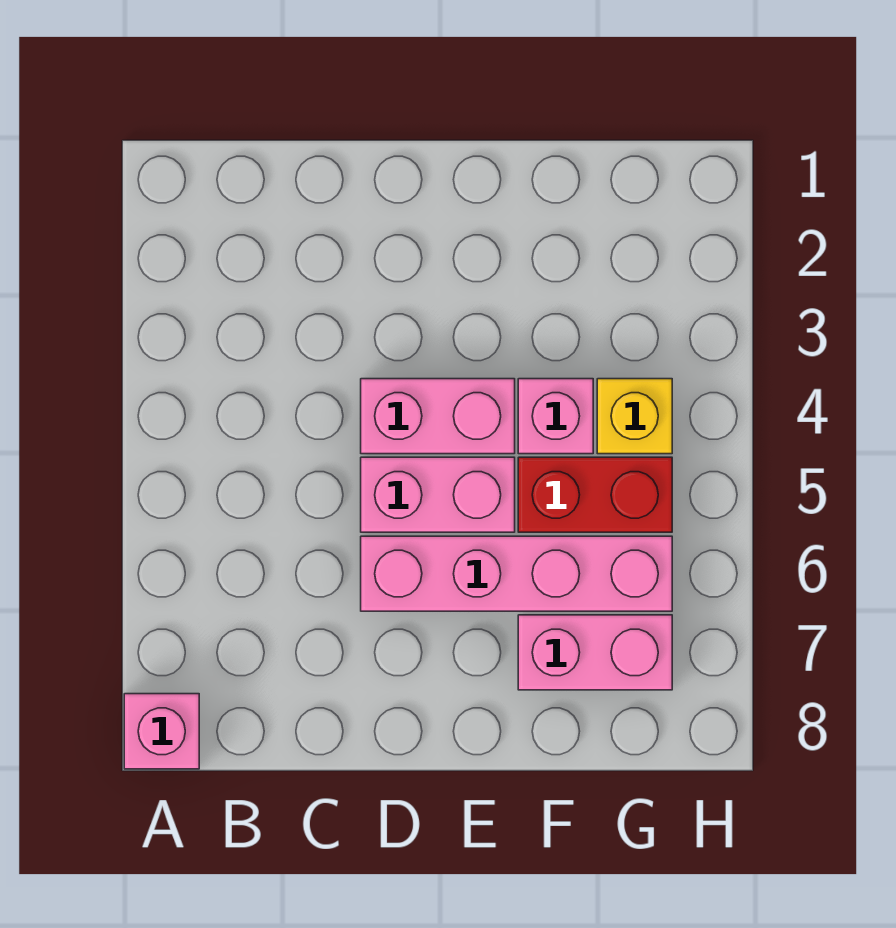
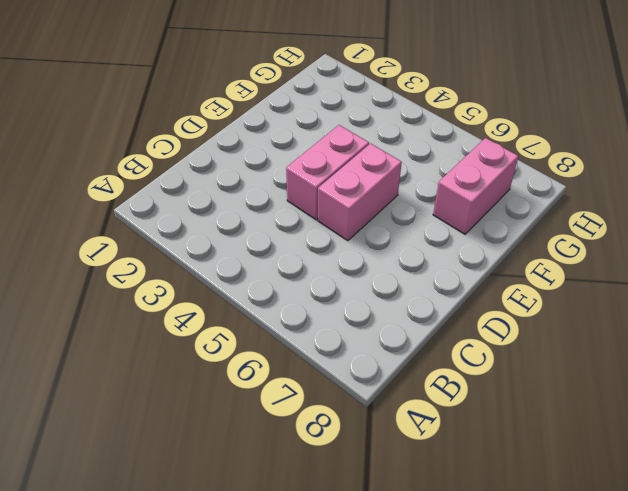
none -> pink 1x1 brick [124,694,199,769]
none -> pink 1x4 brick [361,536,672,611]

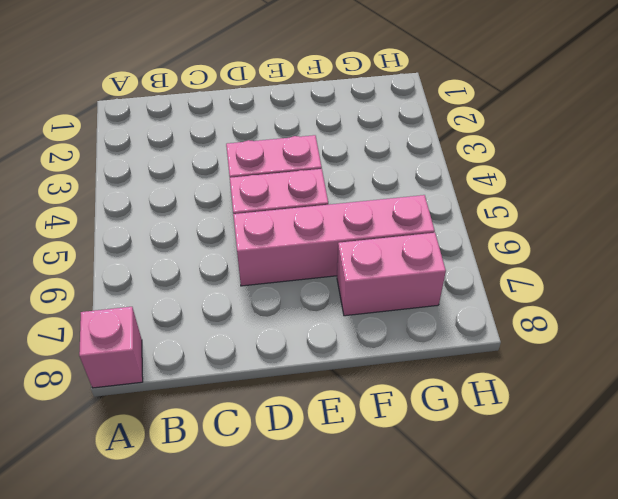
none -> pink 1x1 brick [518,379,593,454]
none -> red 1x2 brick [518,457,672,532]

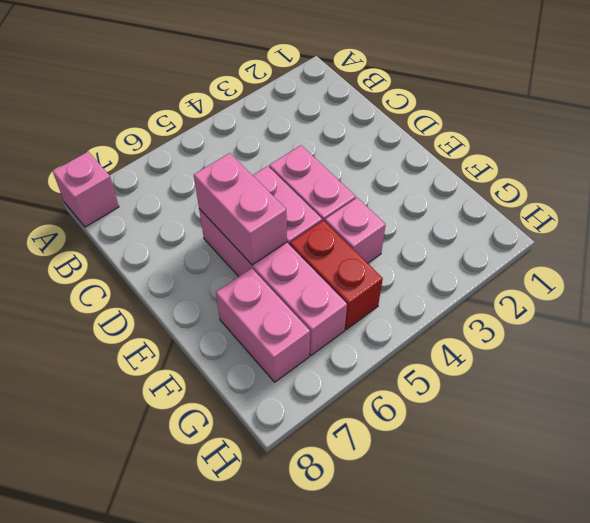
pink 1x2 brick [194,153,287,265] -> none
none -> yellow 1x1 brick [597,379,672,454]

